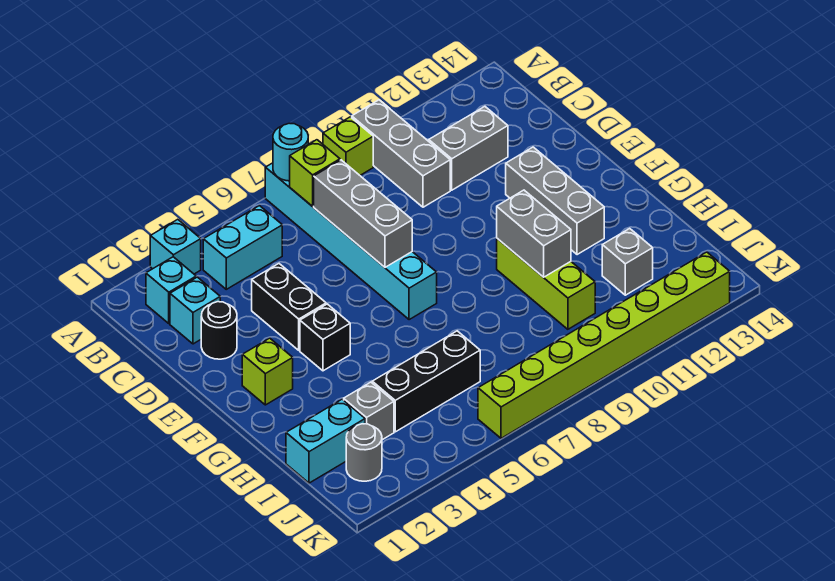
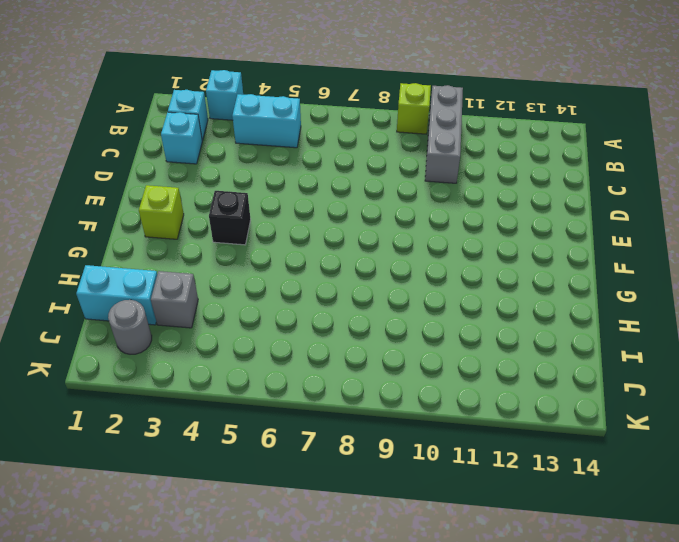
none -> cyan 1x6 brick [265,163,437,320]
none -> grey 1x2 brick [429,106,508,190]
none -> black 1x1 round brick [201,302,237,359]

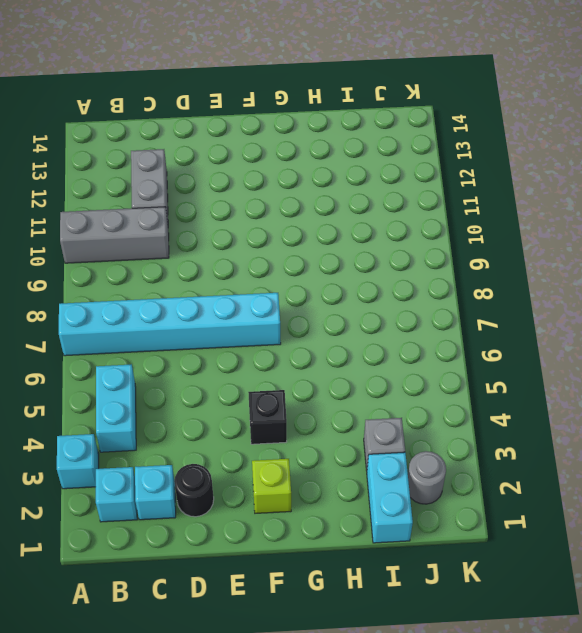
none -> lime 1x1 brick [323,117,373,175]
none -> black 1x2 brick [252,264,326,350]
none -> grey 1x3 brick [506,147,604,255]

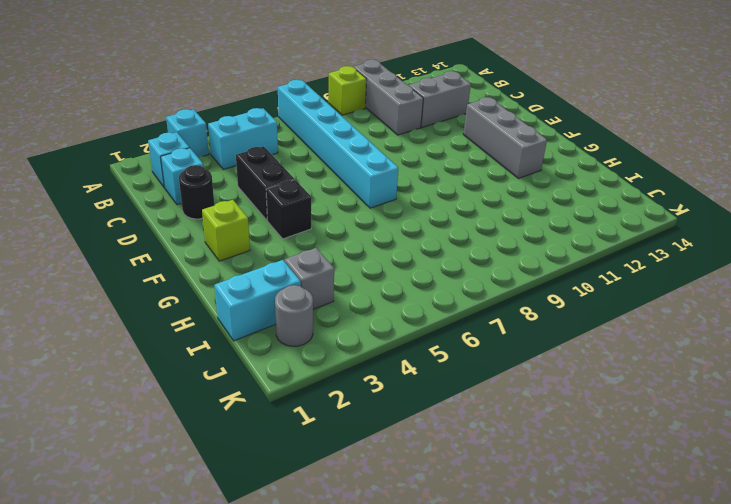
none -> lime 1x3 brick [497,239,595,329]
none -> black 1x3 brick [372,331,480,432]
none -> grey 1x1 brick [602,228,653,295]

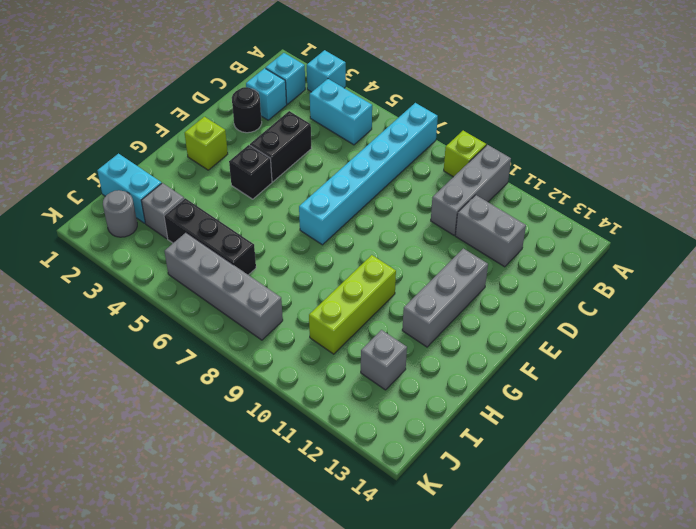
grey 1x4 brick [165,233,283,340] -> none
none -> lime 1x8 brick [478,252,730,438]
none -> cyan 1x1 round brick [273,123,308,181]
none -> lime 1x1 brick [290,140,340,207]

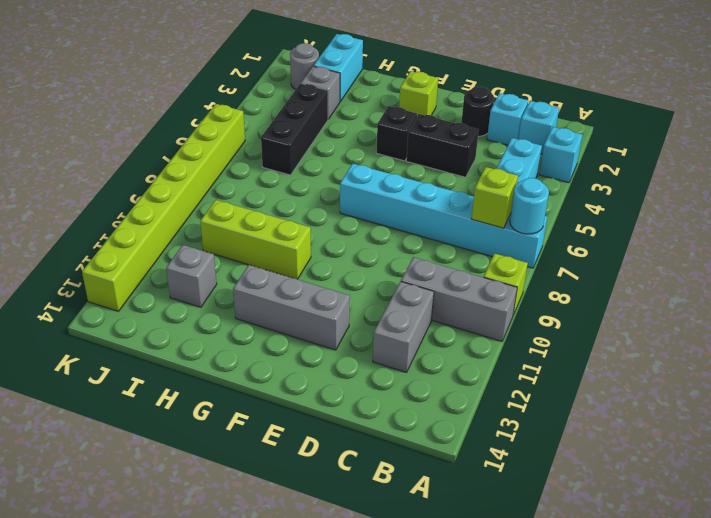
none -> grey 1x3 brick [314,160,412,267]
none -> grey 1x2 brick [497,190,571,277]

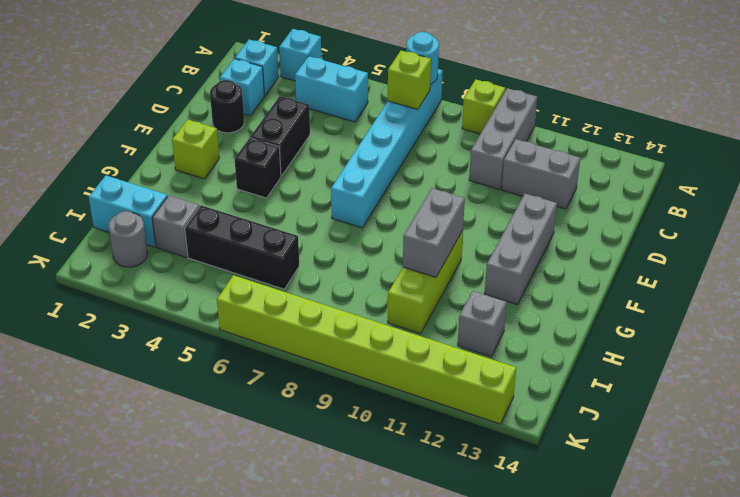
none -> grey 1x3 brick [314,160,412,267]

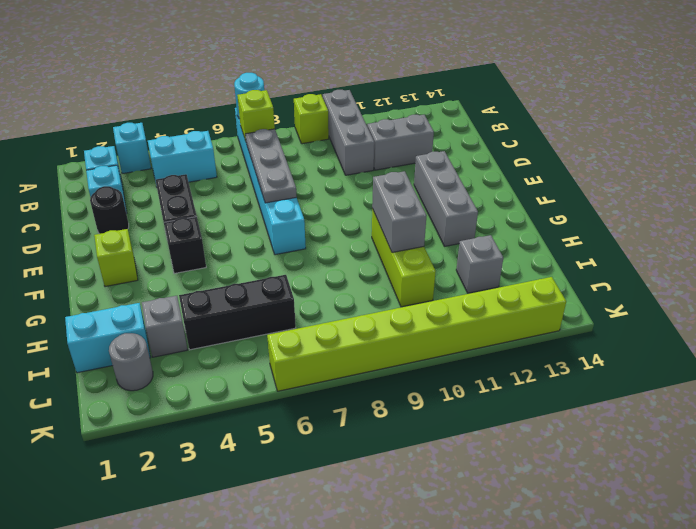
grey 1x3 plate [245,129,297,203] -> grey 1x3 brick [314,160,412,267]

